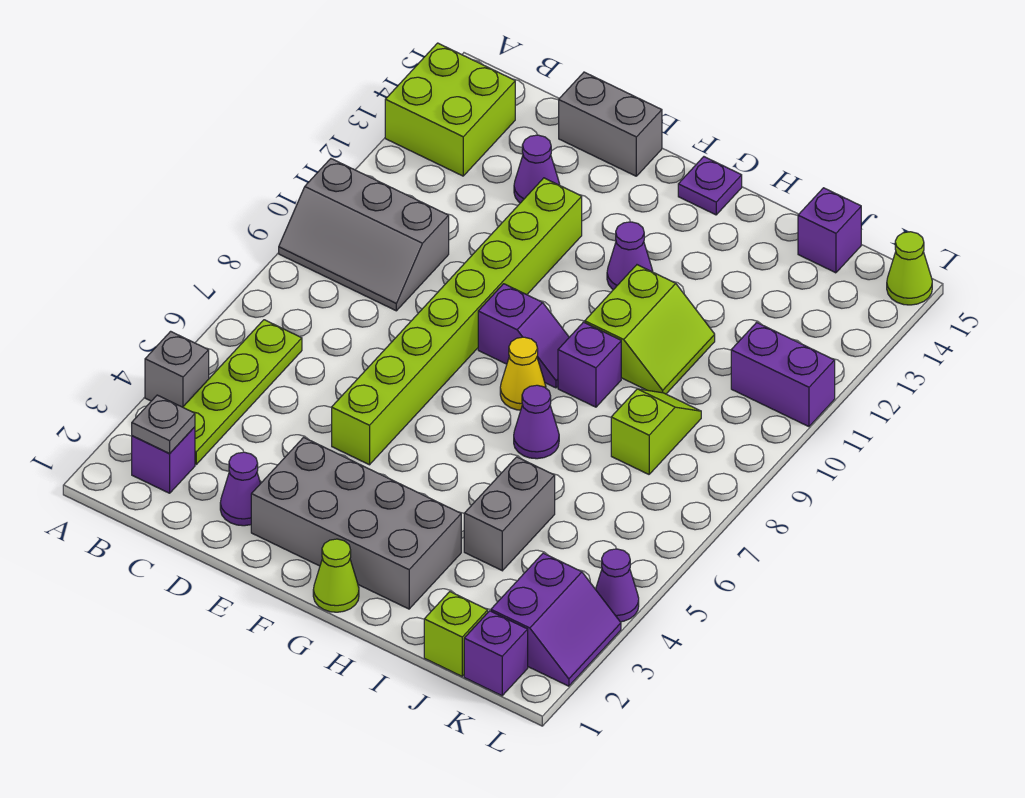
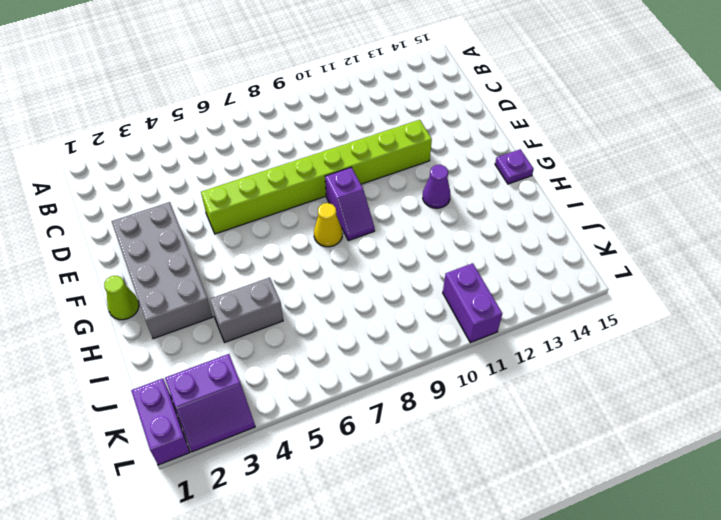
purple 1x2 brick [131,379,190,465] -> purple 1x1 brick [464,611,528,696]
none -> grey 1x1 brick [145,331,209,407]
none -> grey 2x3 slope [279,159,449,311]
none -> lime 2x2 brick [385,43,515,176]

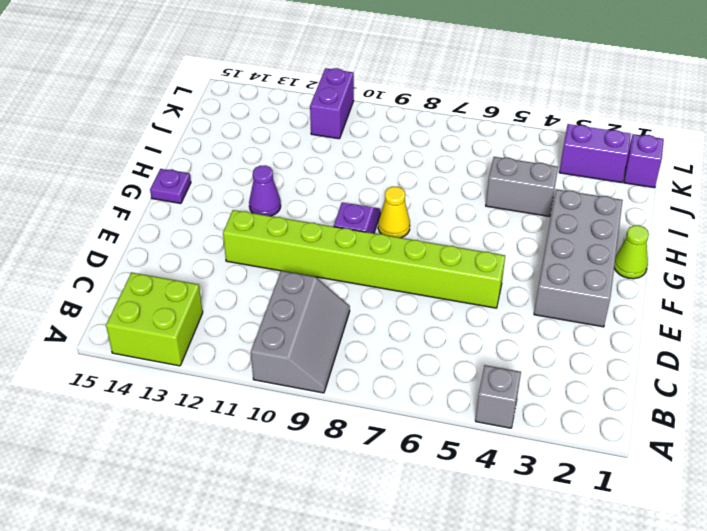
none -> purple 1x1 brick [132,427,195,493]
none -> lime 1x4 plate [183,320,302,464]
none -> purple 1x1 cone [220,452,261,526]

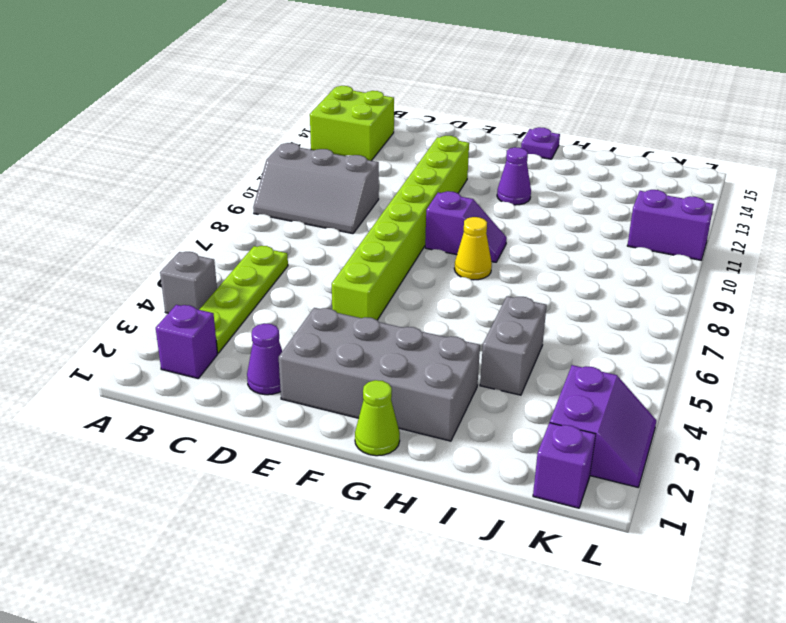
none -> purple 1x1 cone [514,135,560,203]
none -> grey 1x2 brick [559,72,662,176]
none -> purple 1x1 cone [514,385,559,459]

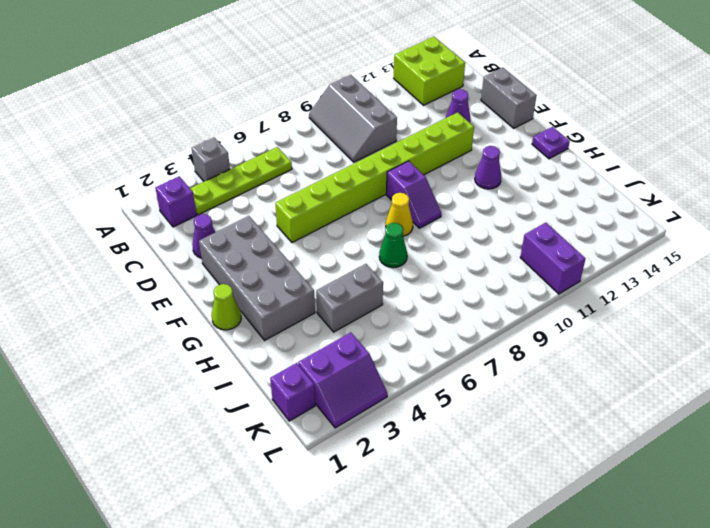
green 1x1 cone [379,223,407,268] -> purple 1x1 cone [514,385,559,459]
none -> purple 1x1 brick [558,322,621,407]
none -> lime 2x2 slope [585,265,715,394]
none -> lime 1x1 brick [424,592,488,676]

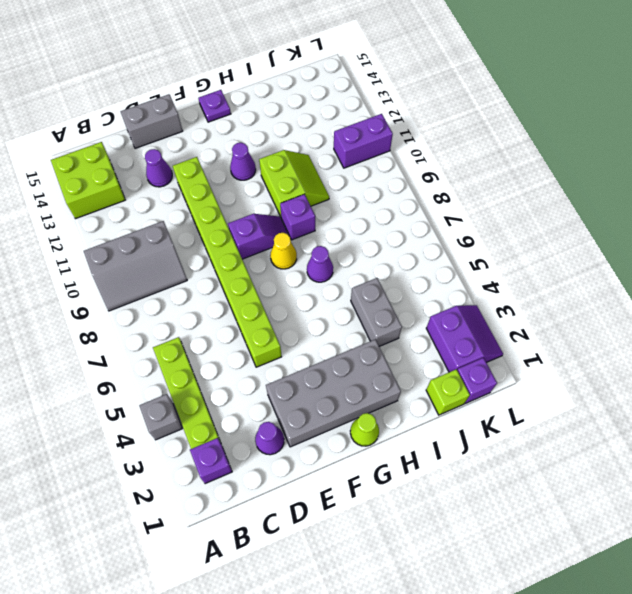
none -> lime 1x2 slope [611,389,701,474]
none -> purple 1x1 brick [798,188,861,273]
none -> purple 1x1 cone [596,549,639,622]

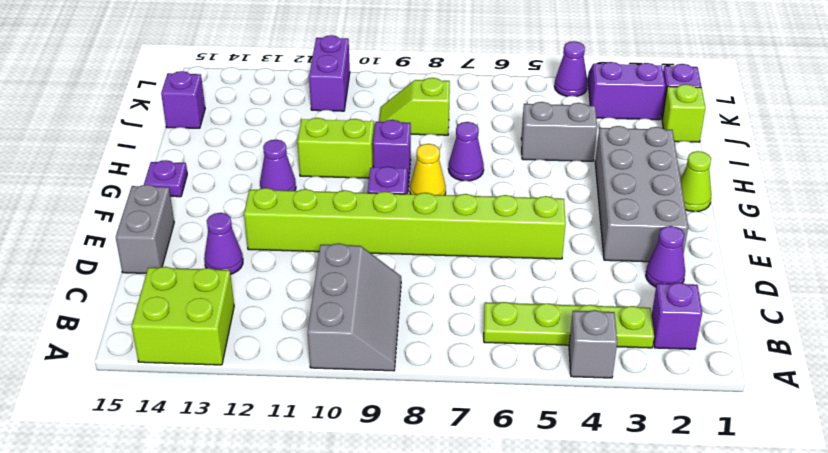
none -> lime 1x1 cone [887,232,932,305]
none -> grey 1x1 plate [132,395,195,453]

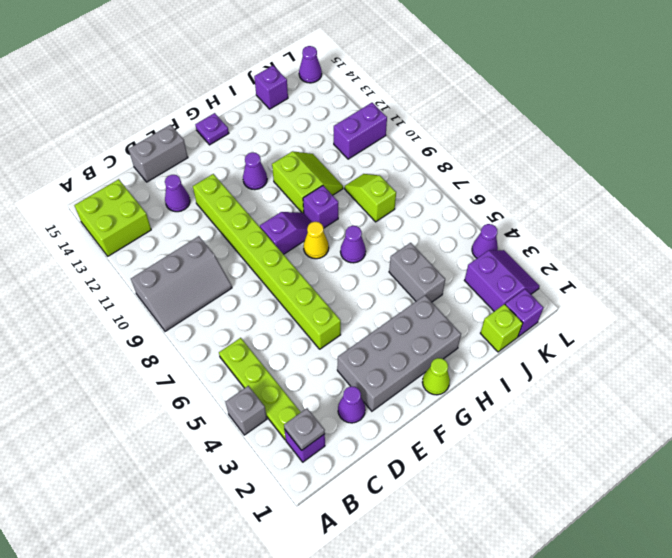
purple 1x1 cone [299,46,322,83] -> lime 1x1 cone [887,232,932,305]

